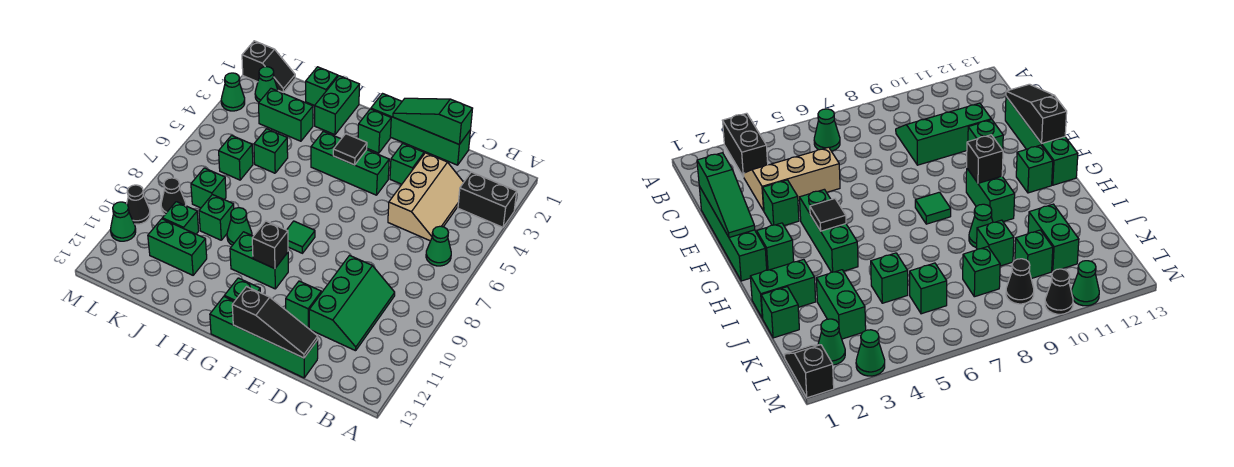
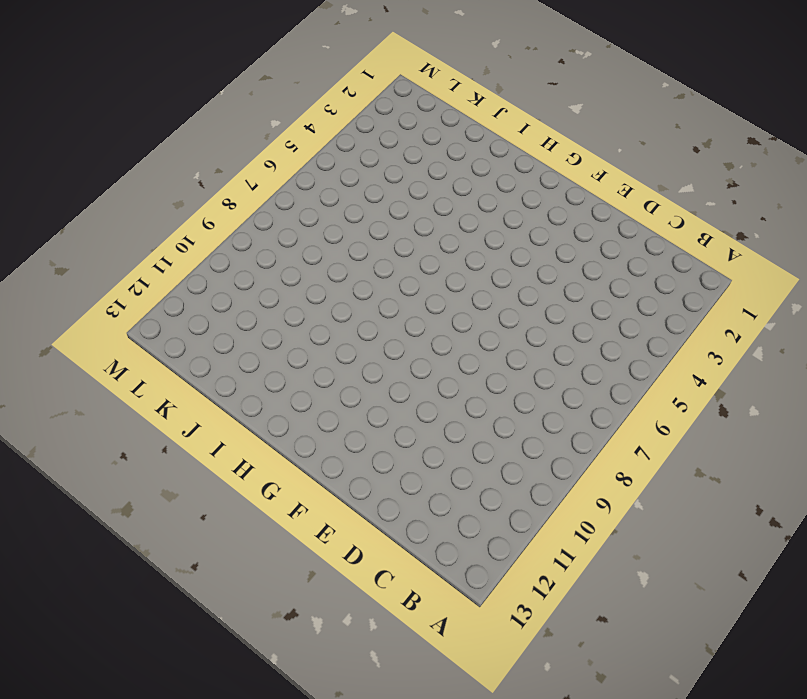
none -> black 1x2 brick [458,172,517,227]
none -> green 1x1 cone [426,226,451,266]
none -> tan 2x3 slope [388,153,464,241]
none -> green 2x3 slope [309,255,395,351]

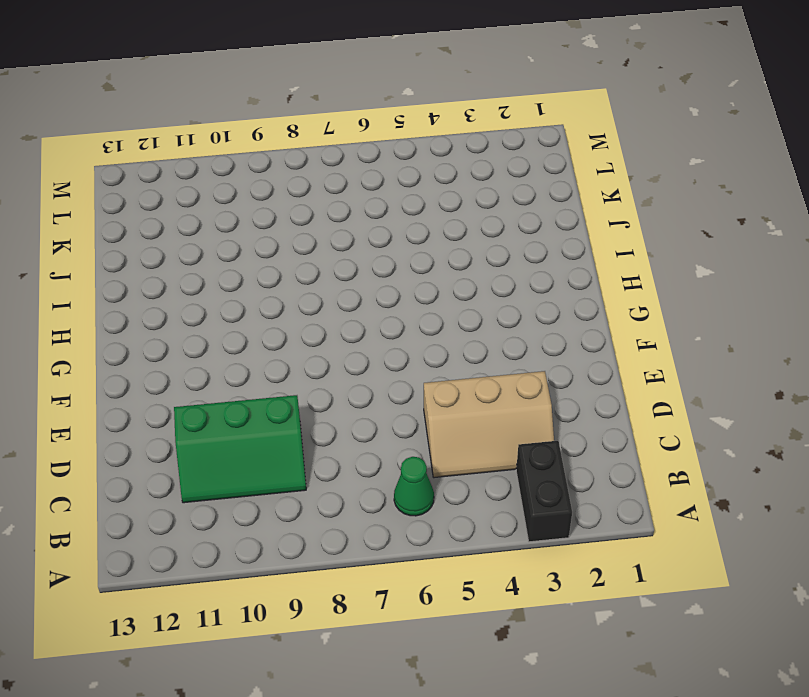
none -> green 1x4 brick [371,94,470,165]
none -> green 1x4 brick [210,297,318,378]
none -> green 1x1 brick [390,144,424,184]
none -> green 1x1 brick [286,281,321,328]

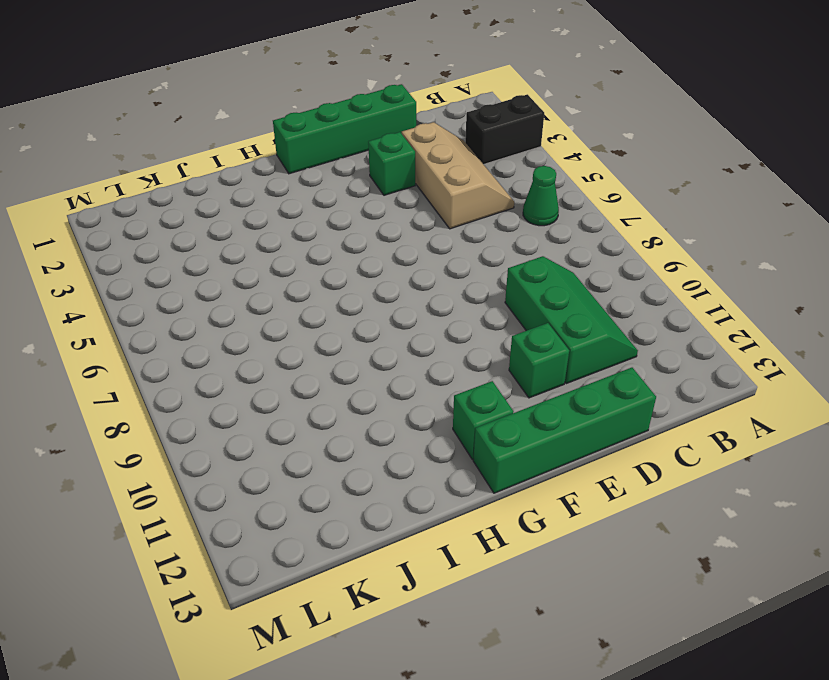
none -> green 1x3 brick [311,131,389,195]
none -> green 1x1 brick [358,109,391,153]
none -> green 1x1 tile [287,221,315,253]
none -> green 1x2 brick [230,232,288,289]

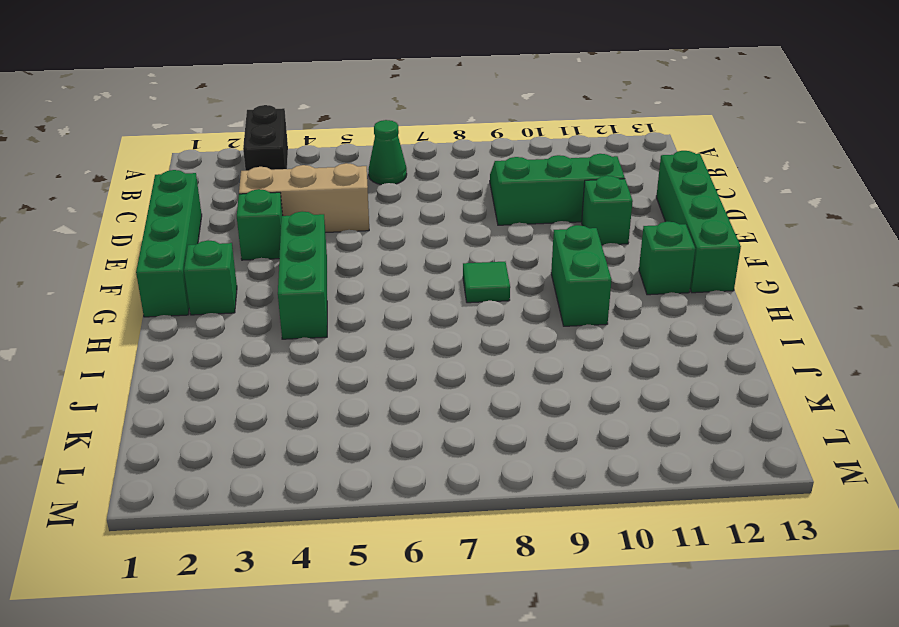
none -> green 1x2 brick [315,76,360,135]
none -> green 1x1 cone [227,208,252,245]
none -> green 1x1 brick [306,67,338,106]
none -> green 1x2 brick [259,89,313,141]

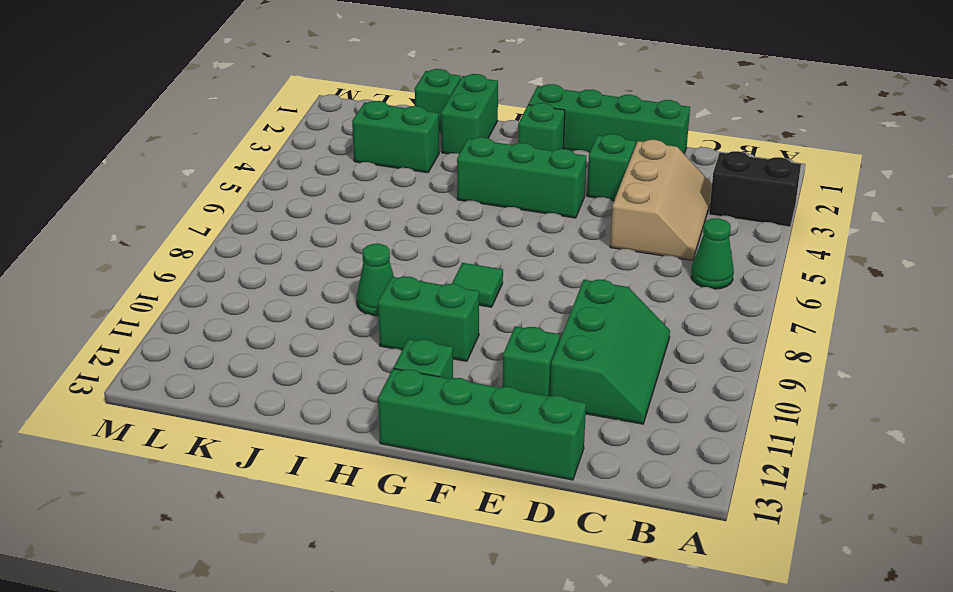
none -> green 1x1 brick [254,129,288,173]
none -> green 1x1 brick [199,195,234,240]
none -> green 1x2 brick [148,219,207,275]
none -> green 1x1 brick [219,135,253,180]

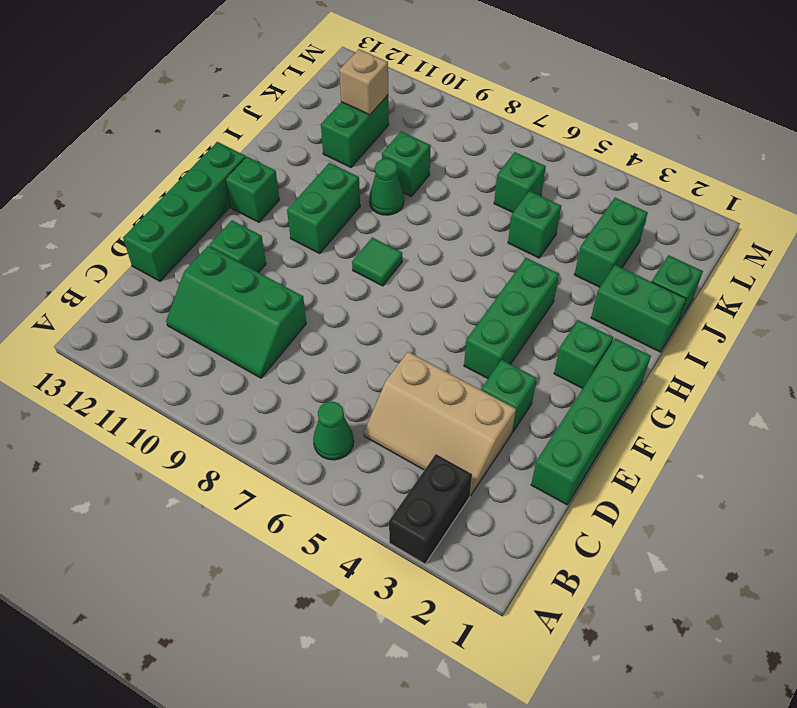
tan 1x1 brick [339,49,388,115] -> none
none -> green 1x1 brick [191,168,226,208]
none -> green 1x1 brick [162,202,199,234]
none -> black 1x2 slope [242,41,295,92]
none -> green 1x1 cone [255,67,278,102]

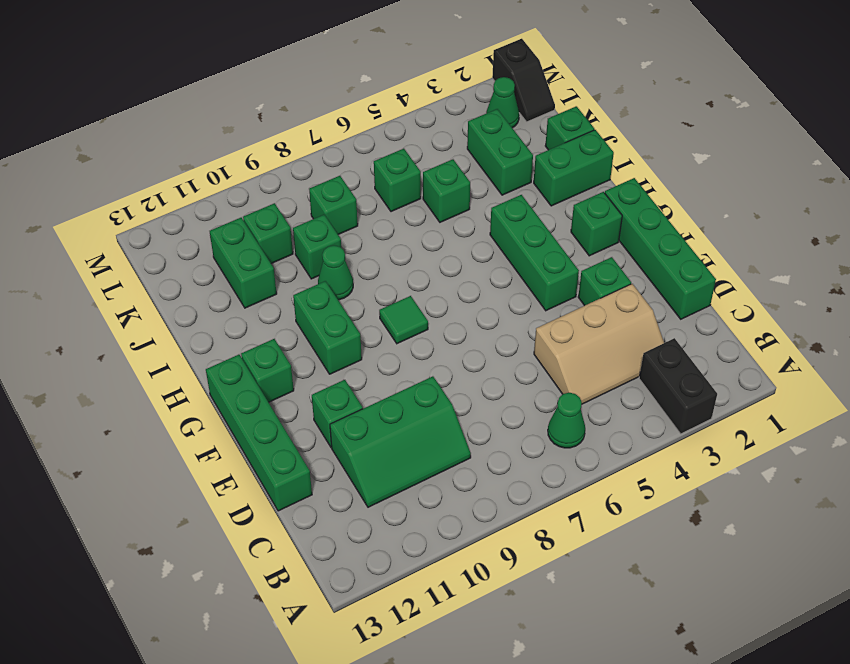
none -> black 1x1 cone [161,178,186,214]
none -> green 1x1 cone [221,73,245,111]
none -> black 1x1 cone [127,185,150,224]
none -> green 1x1 cone [110,202,136,241]

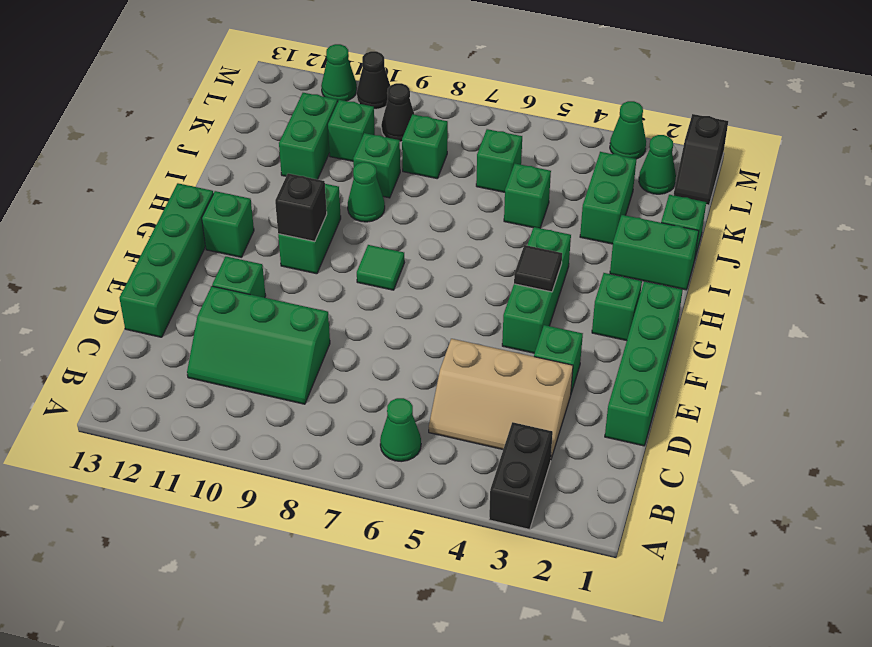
none -> green 1x3 slope [393,98,473,144]
none -> black 1x3 slope [232,287,318,358]

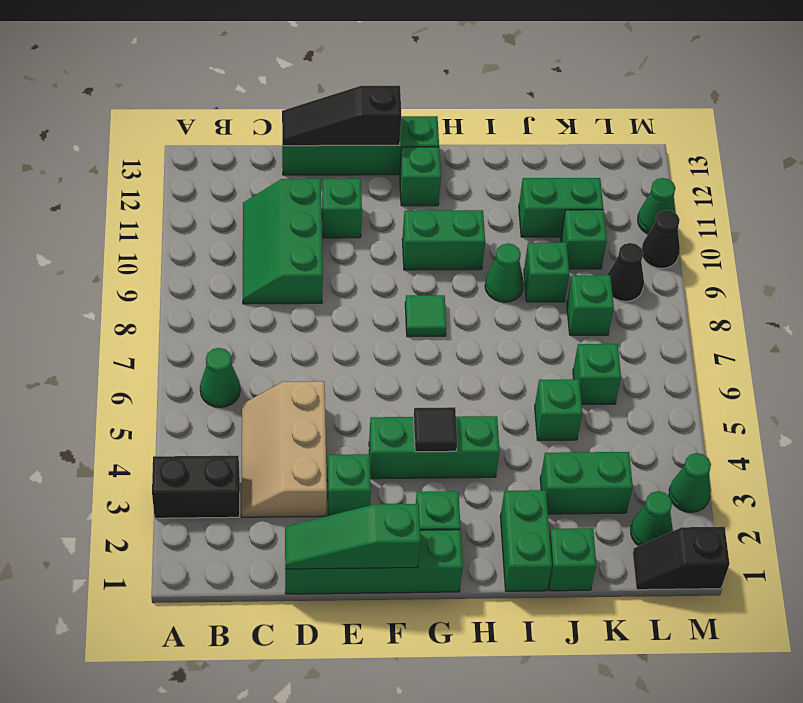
green 1x3 slope [285,504,420,569] -> green 1x3 slope turned to [393,98,473,144]
none -> black 1x1 brick [252,221,288,269]

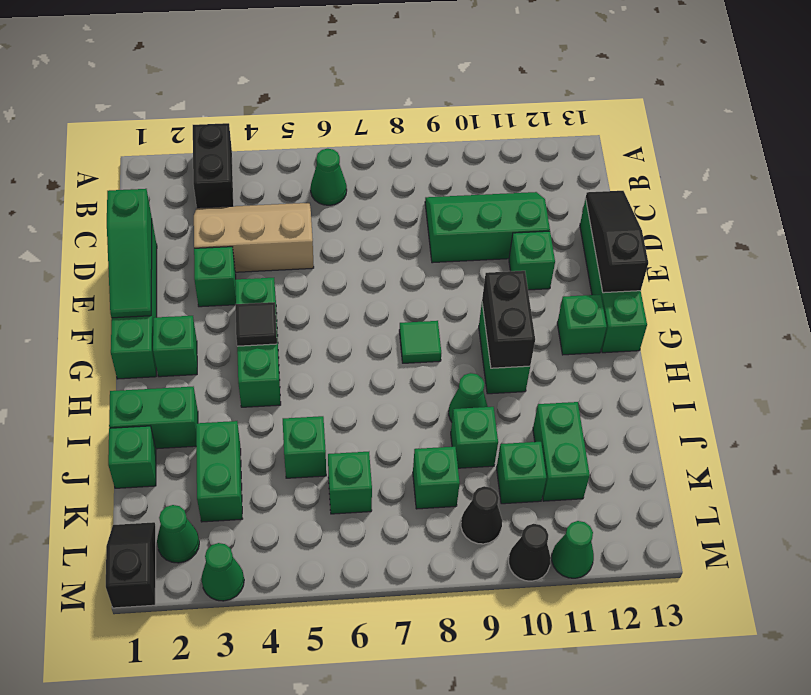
black 1x2 brick [482,271,535,368] -> black 1x1 brick [252,221,288,269]

